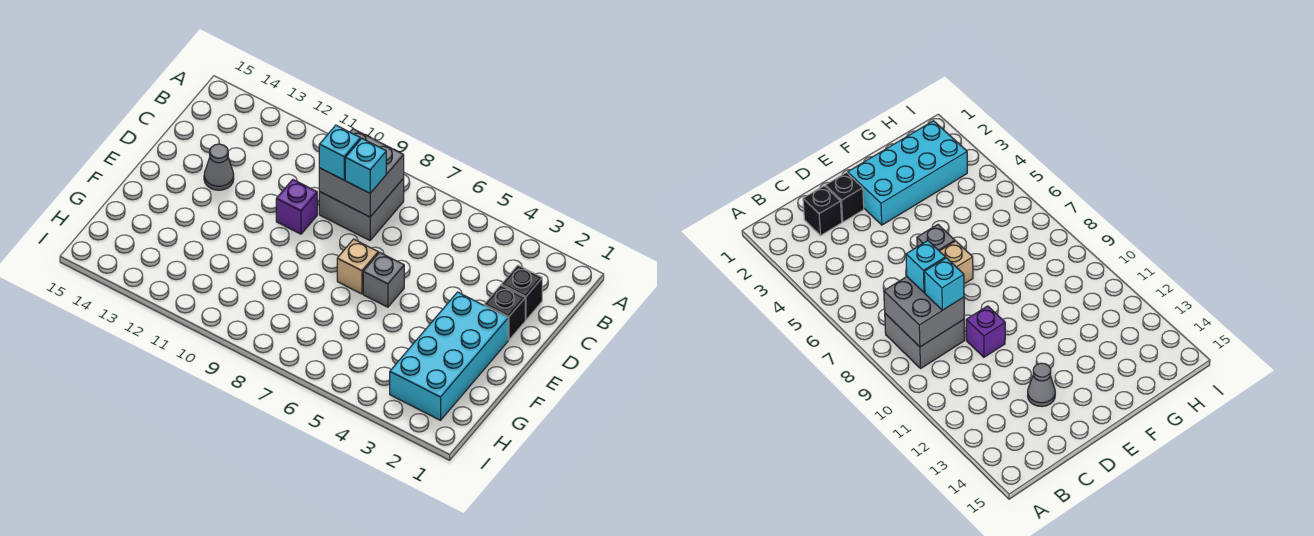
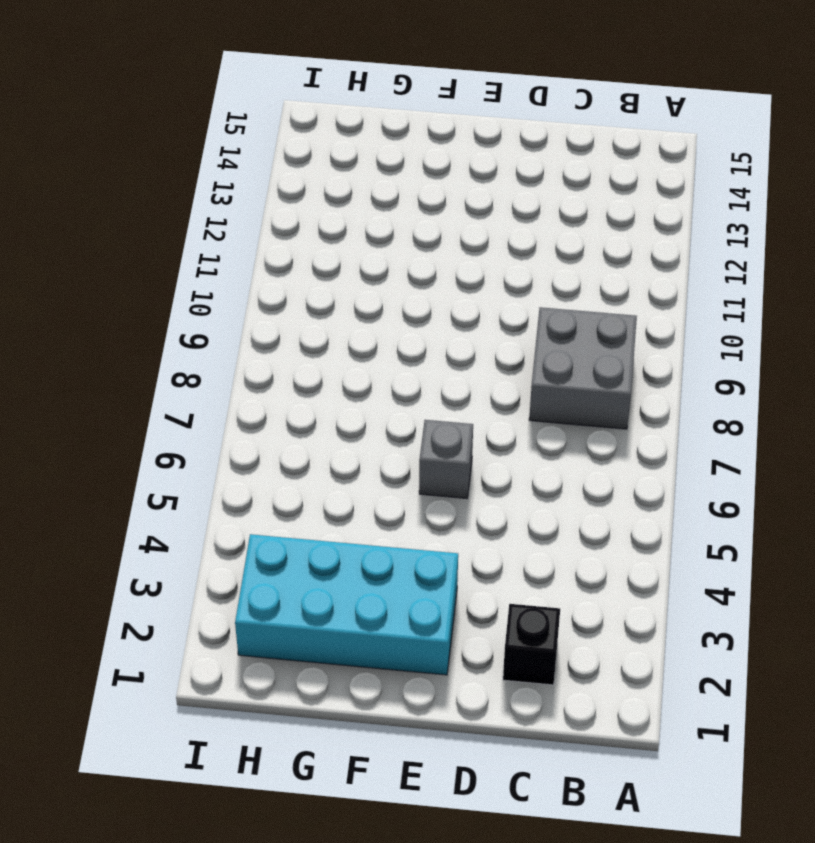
none -> black 1x1 brick [484,285,525,340]
none -> purple 1x1 brick [276,180,317,234]

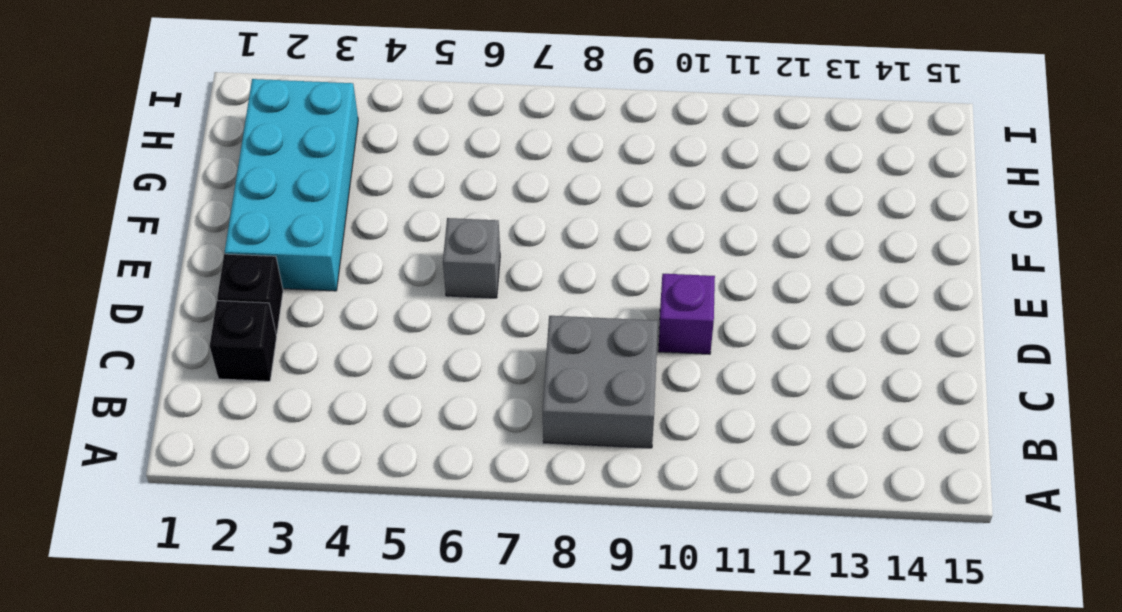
none -> grey 1x1 cone [204,144,234,190]
none -> tan 1x1 brick [337,239,378,294]

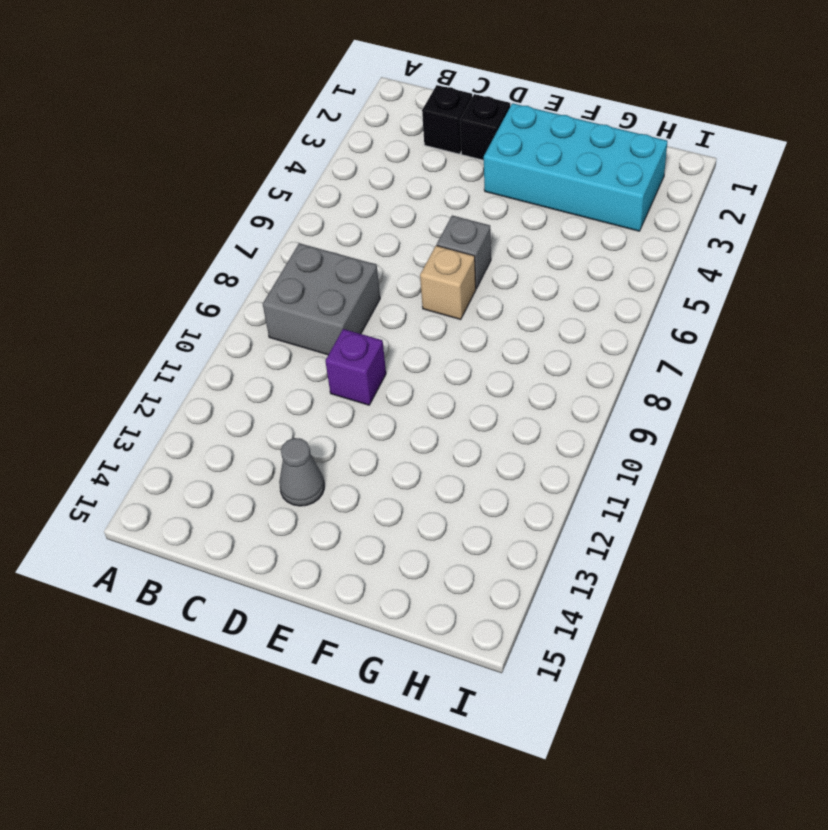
none -> grey 2x2 brick [319,129,404,217]
none -> cyan 1x1 brick [345,139,386,193]

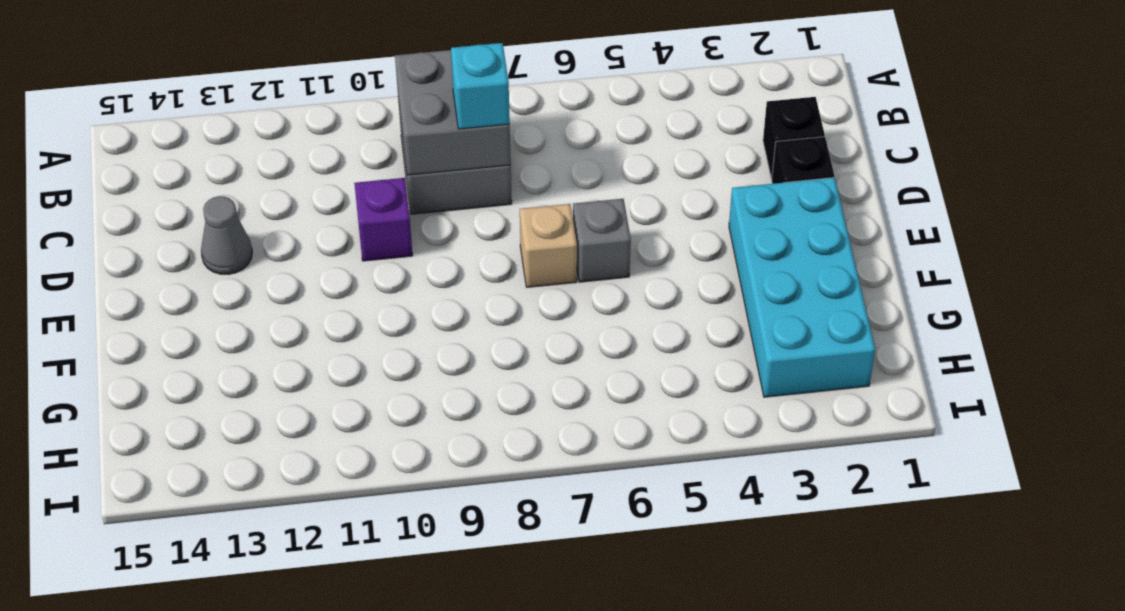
none -> cyan 1x1 brick [319,125,361,180]

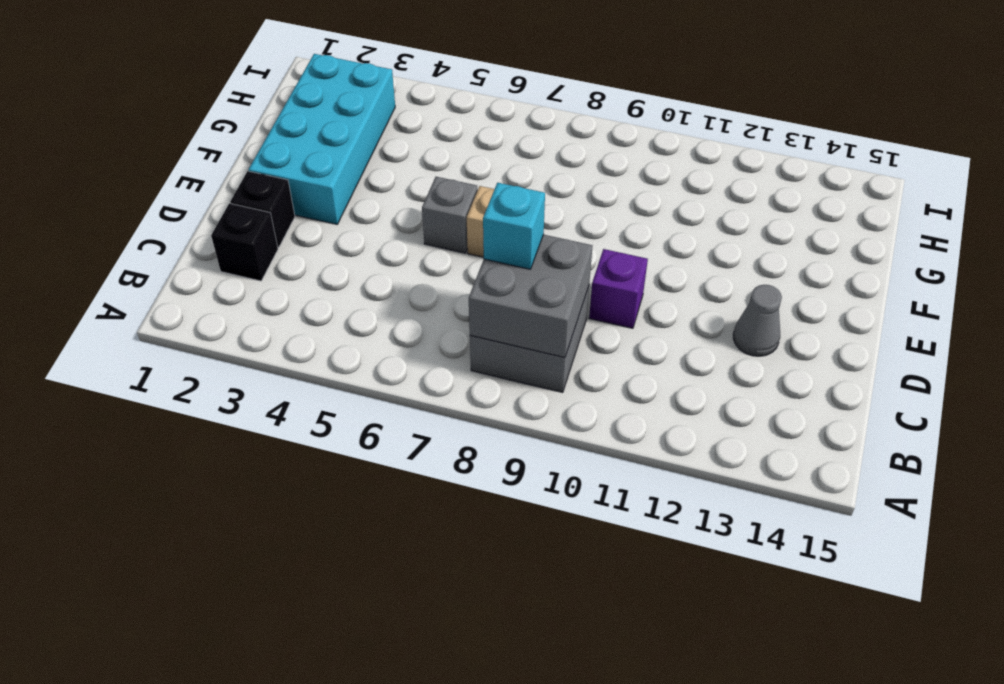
none -> cyan 1x1 brick [319,125,361,180]

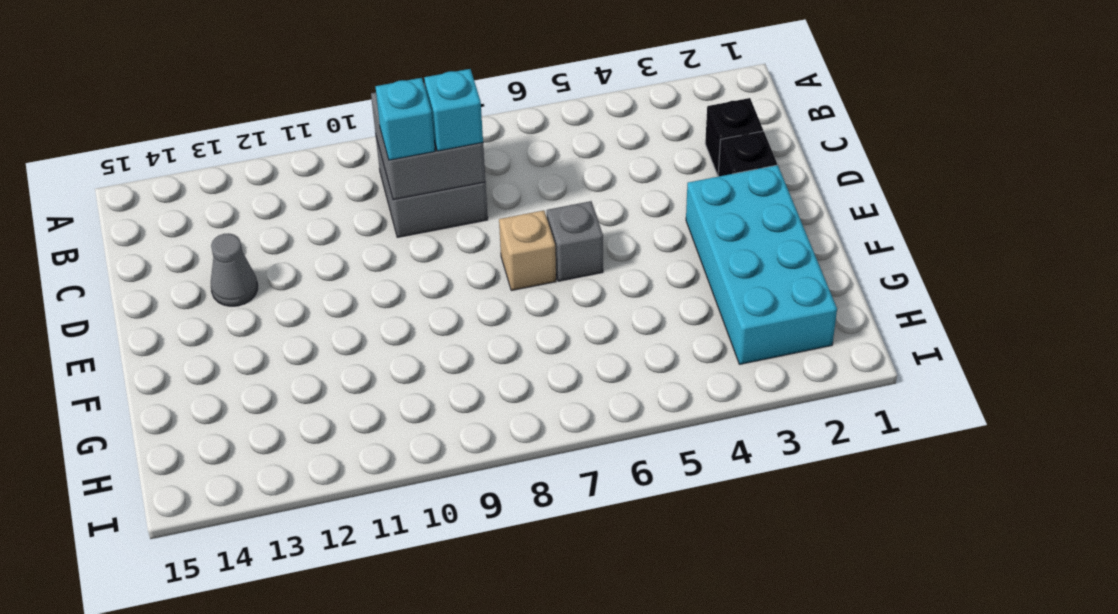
none -> purple 1x1 brick [276,180,317,234]

